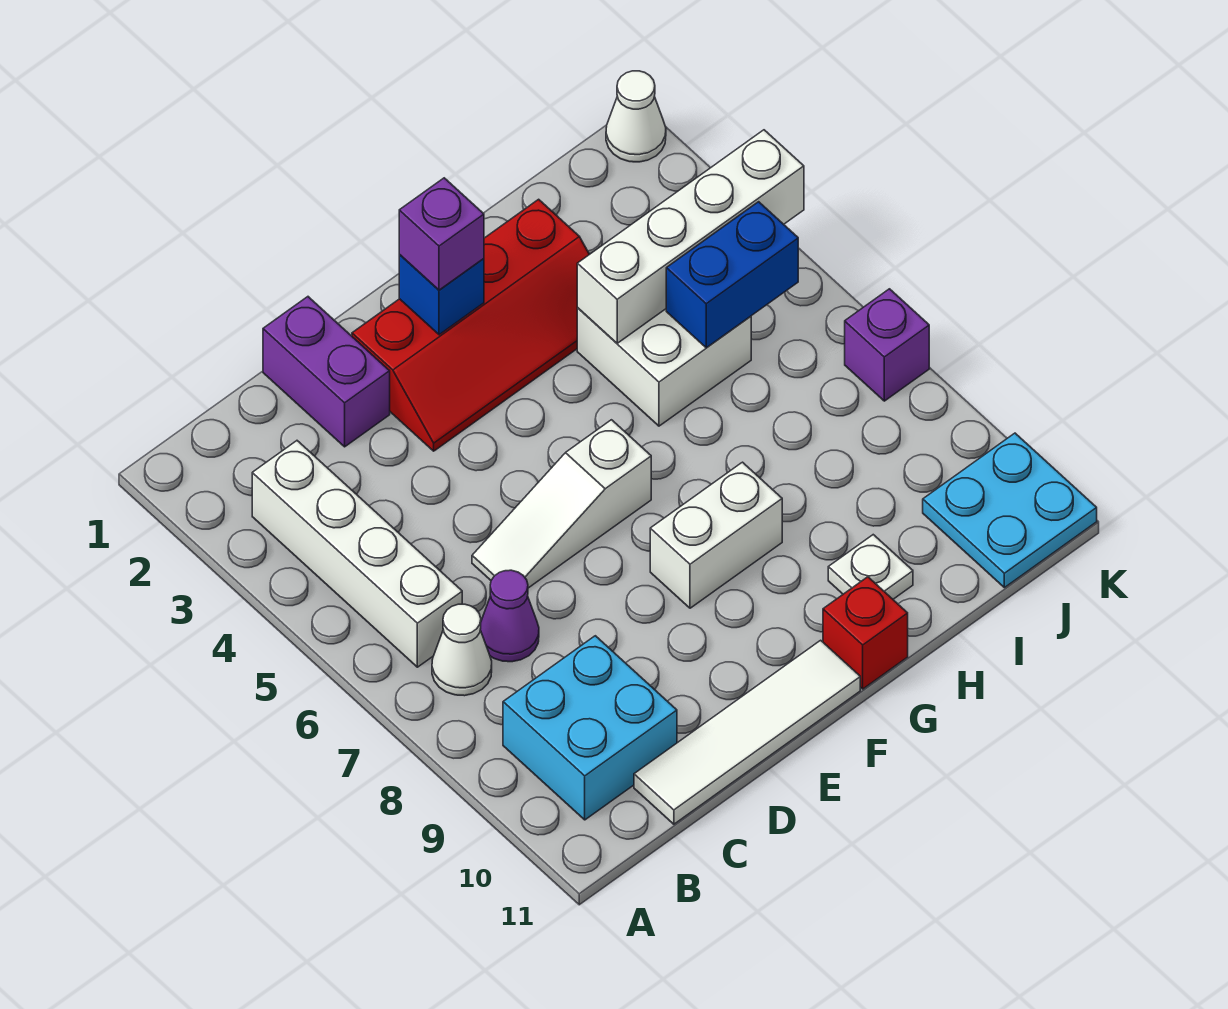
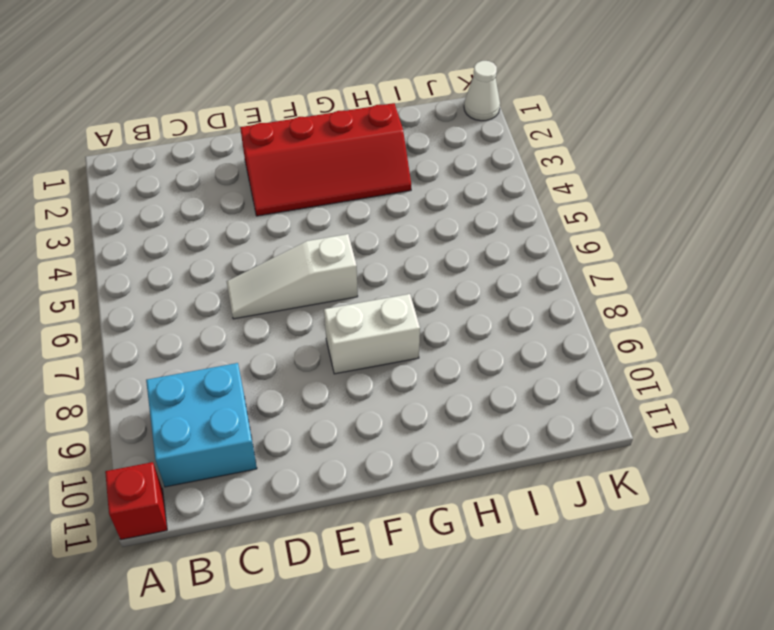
red 1x1 brick [105,462,167,540] -> red 1x1 brick moved to [823,577,908,689]
none -> white 1x4 brick [252,441,462,667]
none -> white 1x1 cone [432,604,492,696]
none -> purple 1x1 cone [480,570,539,662]

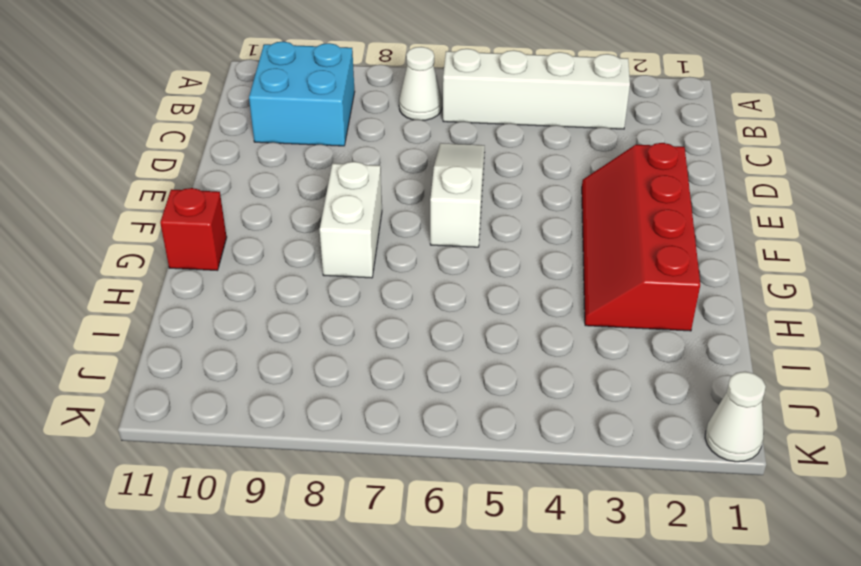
none -> purple 1x1 cone [480,570,539,662]
none -> white 1x4 tile [634,640,860,824]
none -> purple 1x2 brick [263,297,390,447]

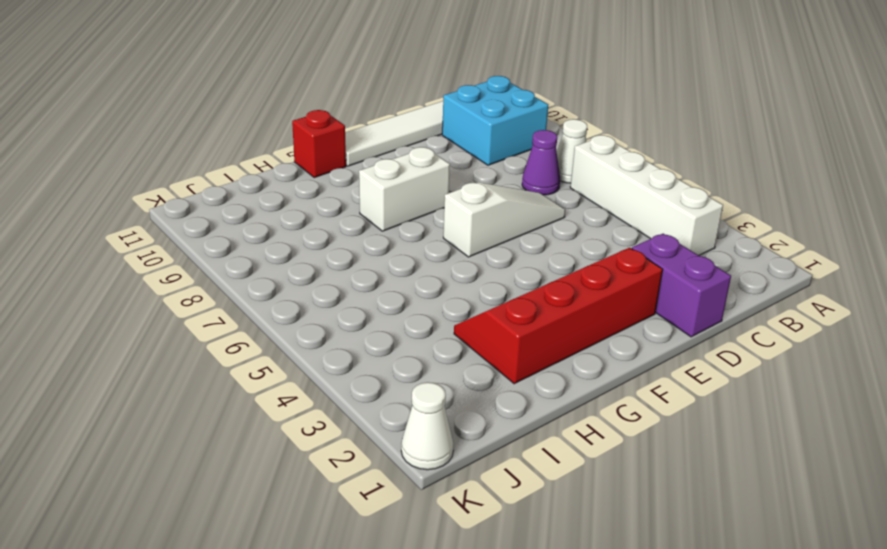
none -> white 2x2 brick [577,308,751,426]
none -> white 1x1 plate [828,535,913,599]
none -> cyan 2x2 plate [923,433,1097,588]

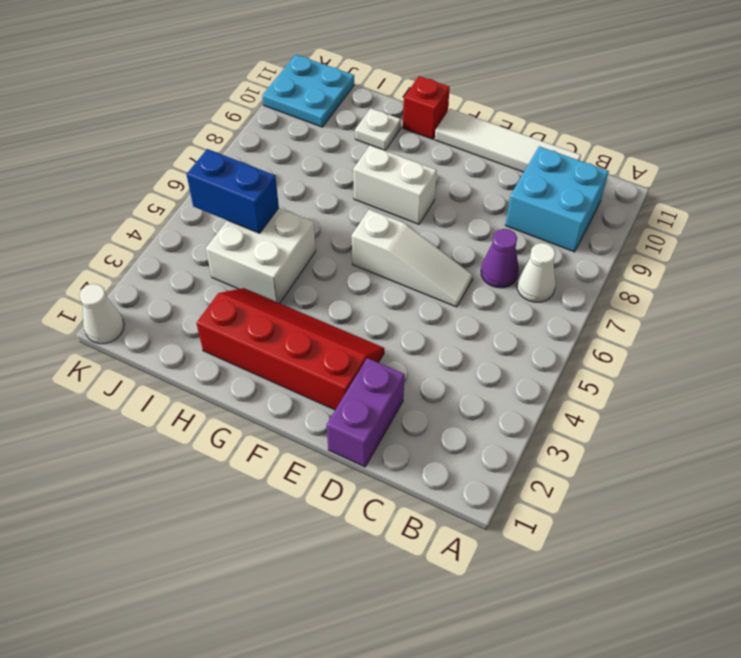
none -> white 1x4 brick [252,441,462,667]
none -> purple 1x1 brick [845,289,929,401]
none -> blue 1x1 brick [399,255,484,335]

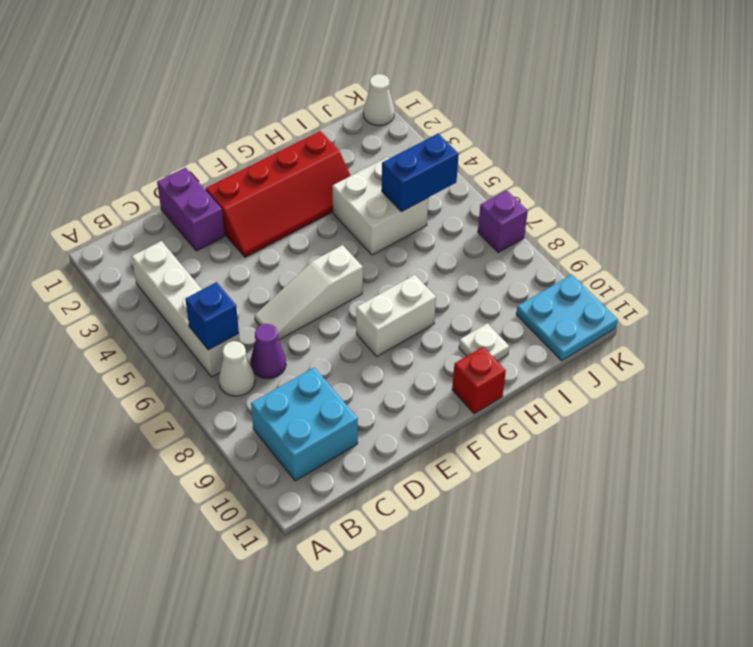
blue 1x1 brick [185,282,239,350] -> blue 1x1 brick moved to [399,255,484,335]
none -> white 1x4 tile [634,640,860,824]
none -> white 1x4 brick [577,130,804,343]
none -> purple 1x1 brick [399,178,484,290]

